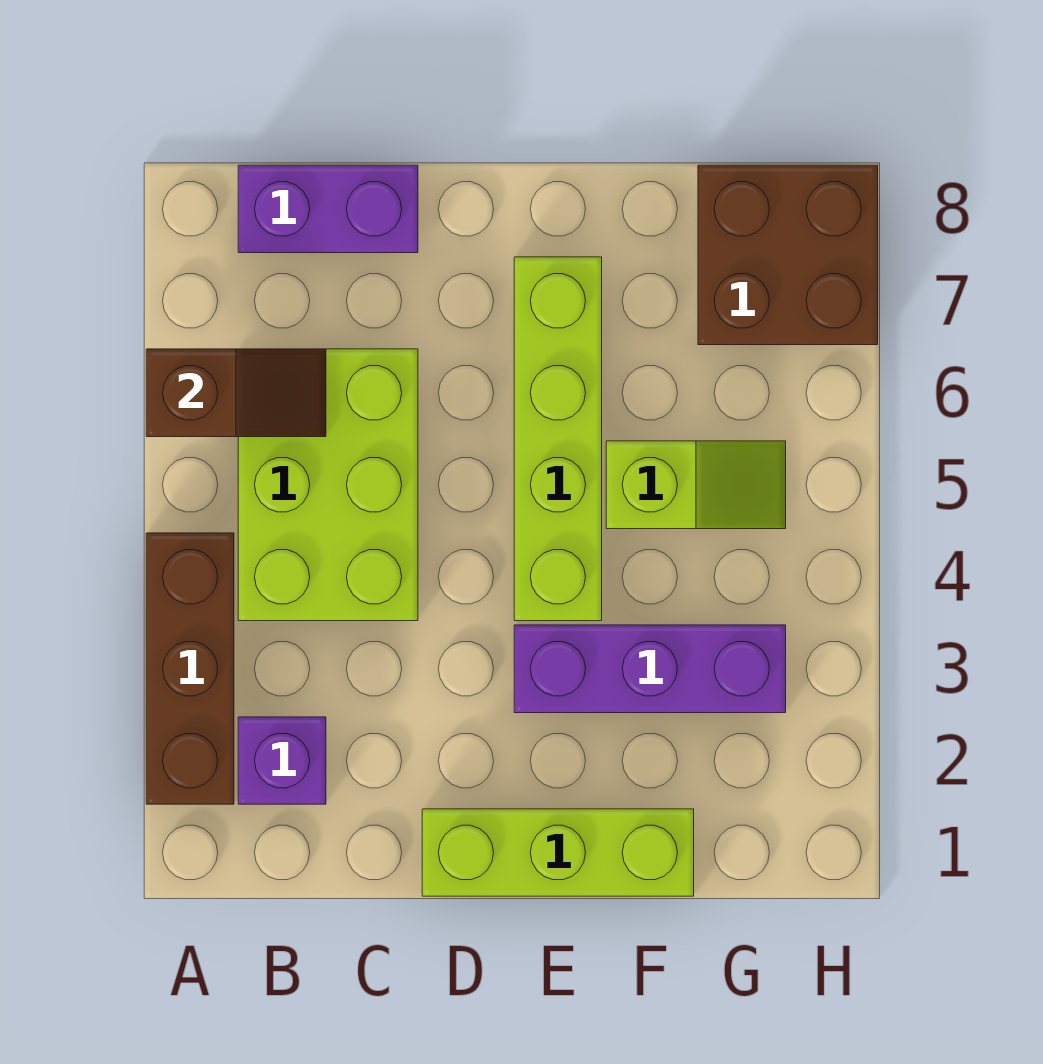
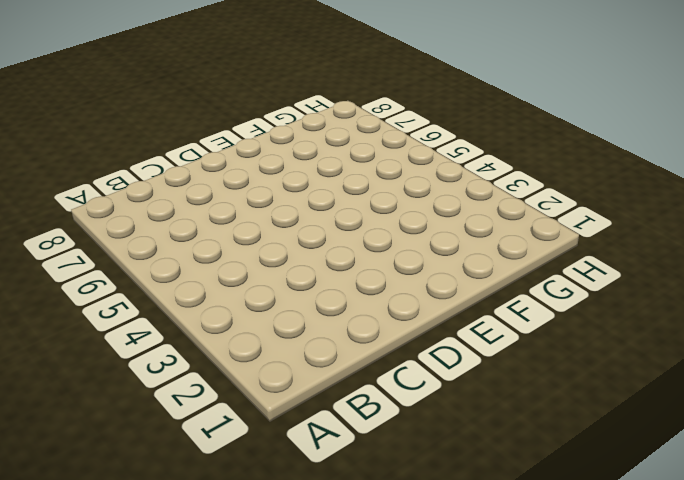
none -> brown 1x3 brick [146,533,234,804]
none -> purple 1x1 brick [238,717,326,804]

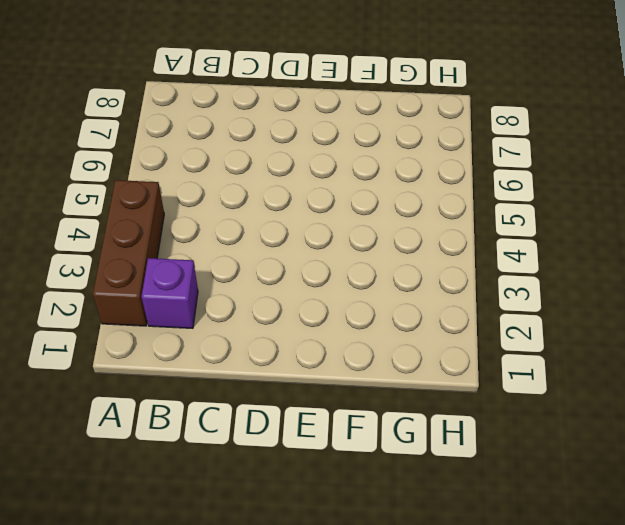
none -> lime 2x3 brick [238,349,418,621]
none -> purple 1x2 brick [238,165,418,253]

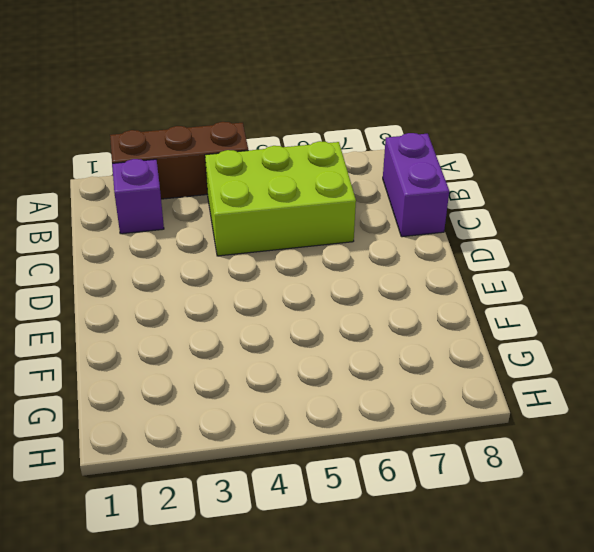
none -> lime 1x3 brick [422,809,694,896]
none -> purple 1x3 brick [514,625,786,713]

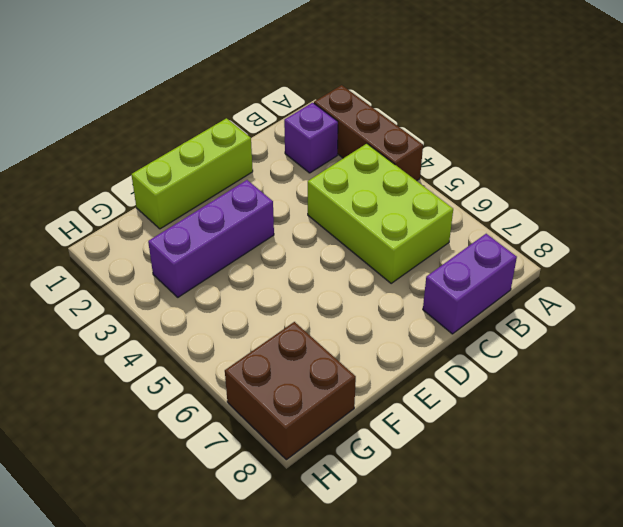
none -> lime 1x4 brick [514,257,602,621]
none -> lime 1x2 slope [606,441,786,529]

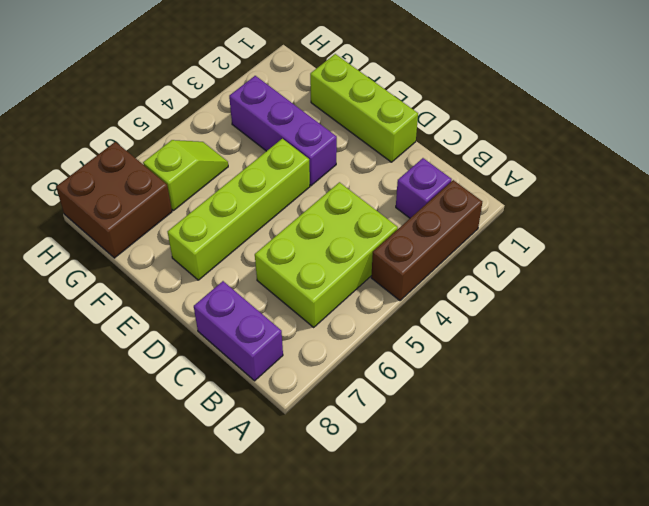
lime 1x2 slope [143,140,228,211] -> lime 1x2 slope turned to [606,441,786,529]
none -> brown 1x2 slope [146,349,326,437]

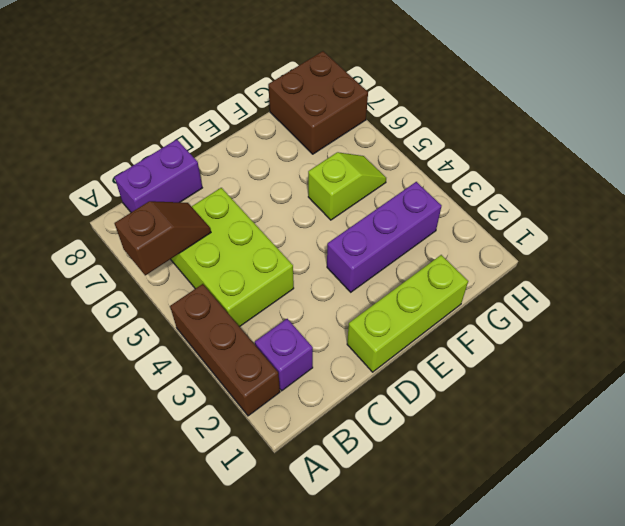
none -> lime 1x4 brick [514,257,602,621]

